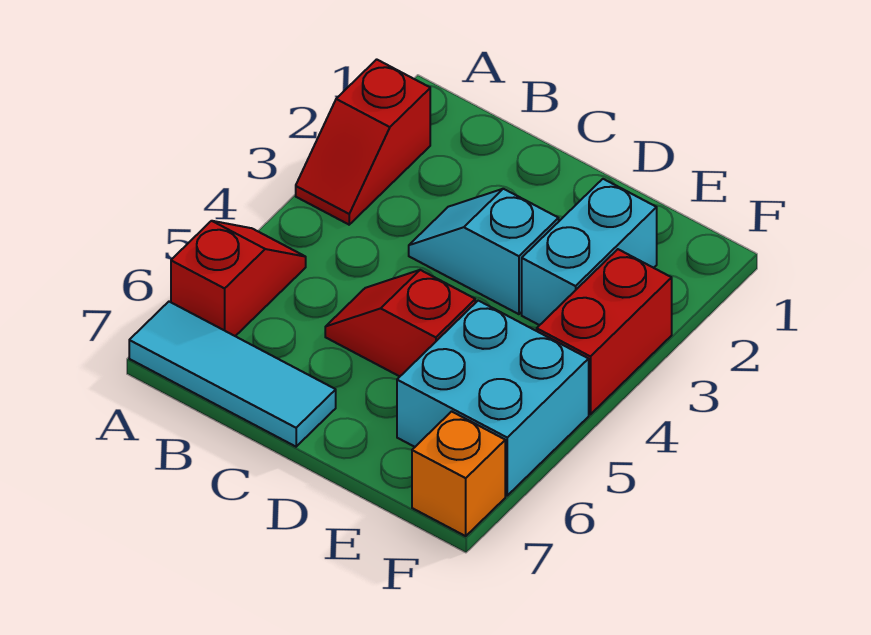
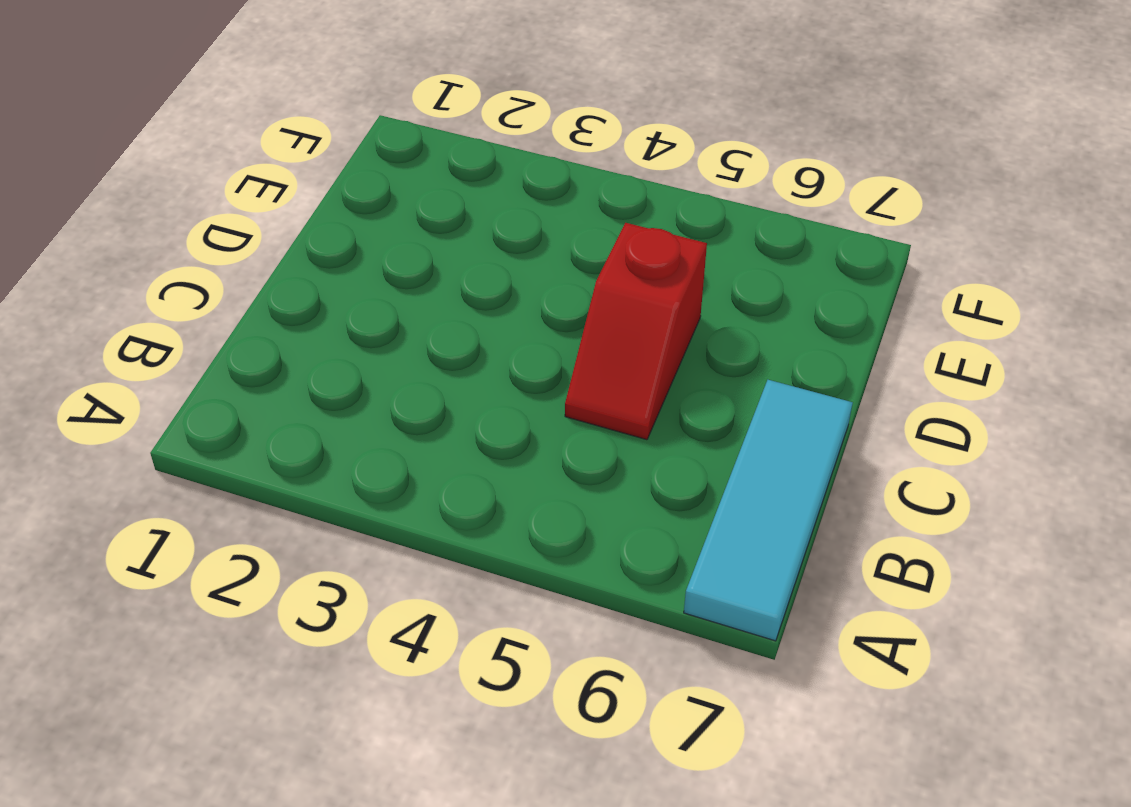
none -> red 1x2 slope [296,59,430,225]
none -> red 1x2 slope [171,221,306,336]

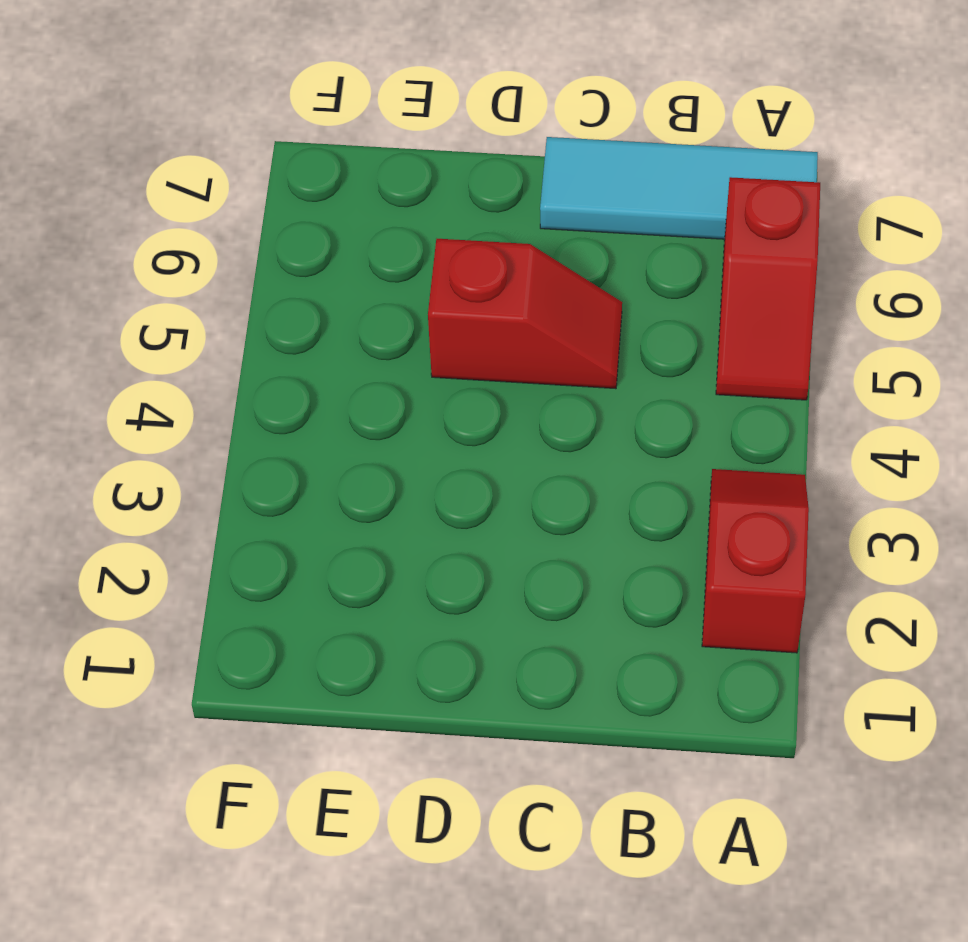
none -> cyan 1x2 slope [409,189,559,314]
none -> cyan 1x2 brick [522,179,657,325]

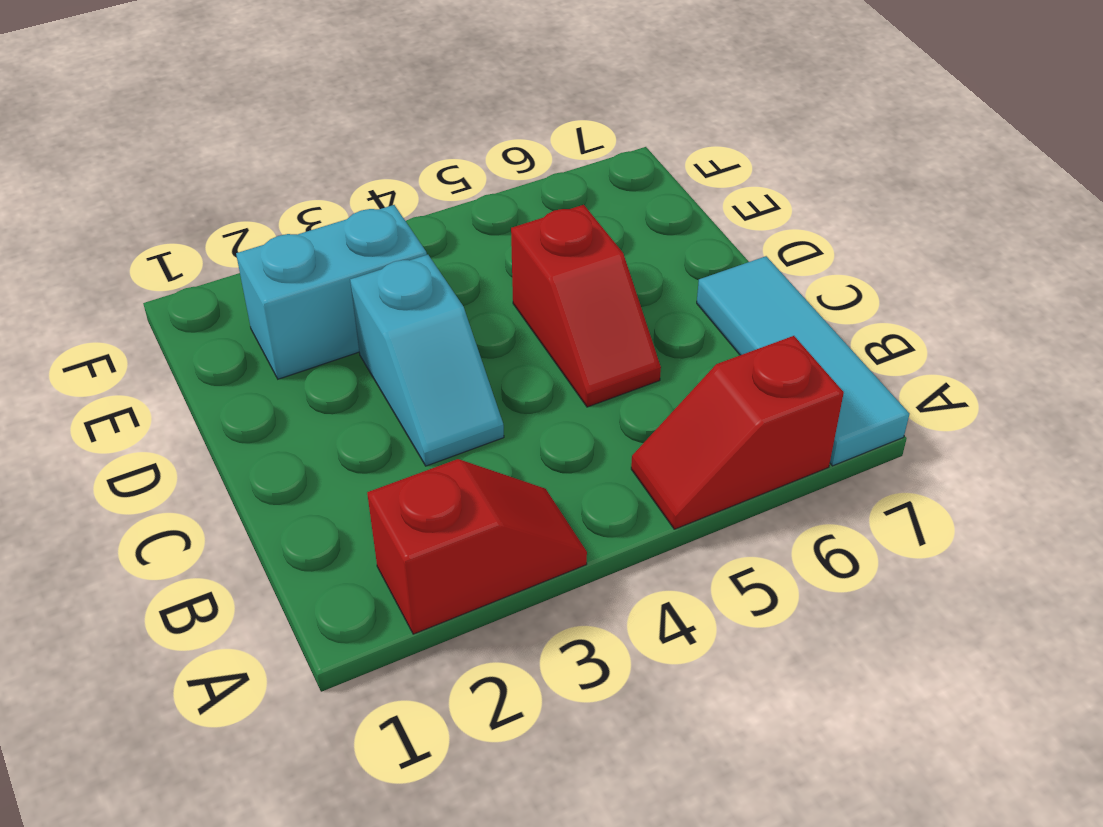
none -> cyan 2x2 brick [397,301,589,495]
none -> red 1x2 brick [537,249,672,414]

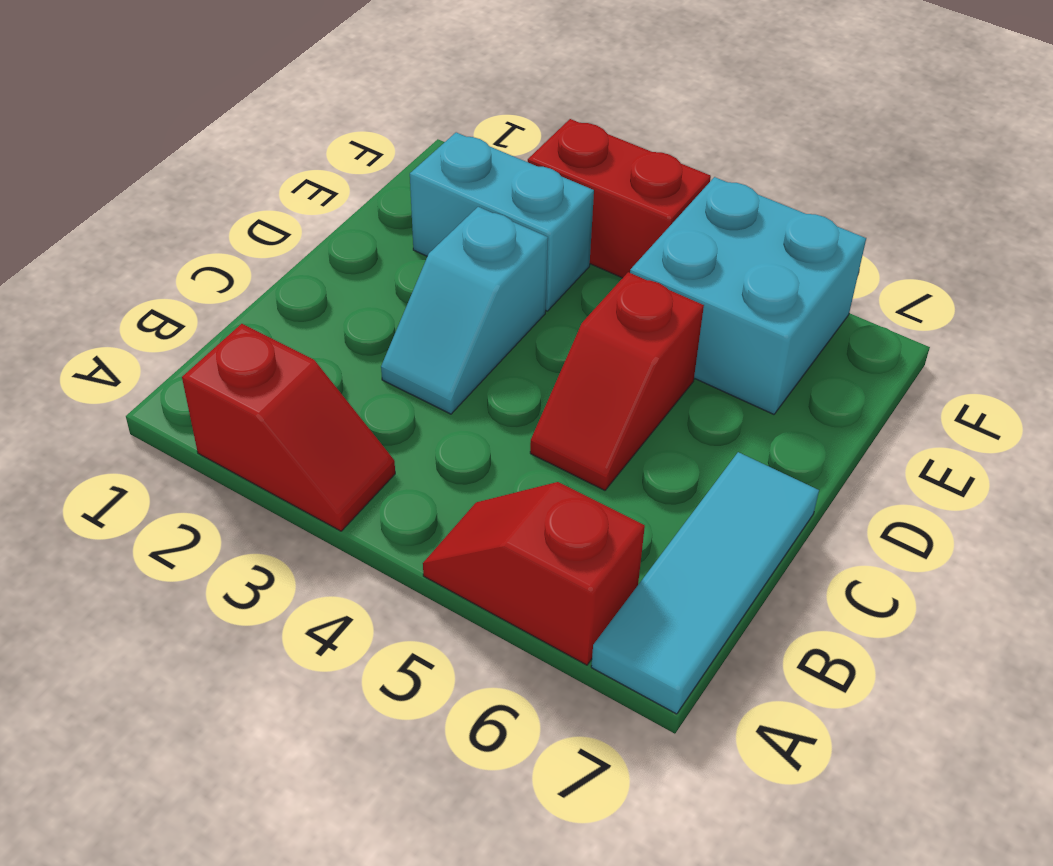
none -> orange 1x1 brick [412,411,505,536]

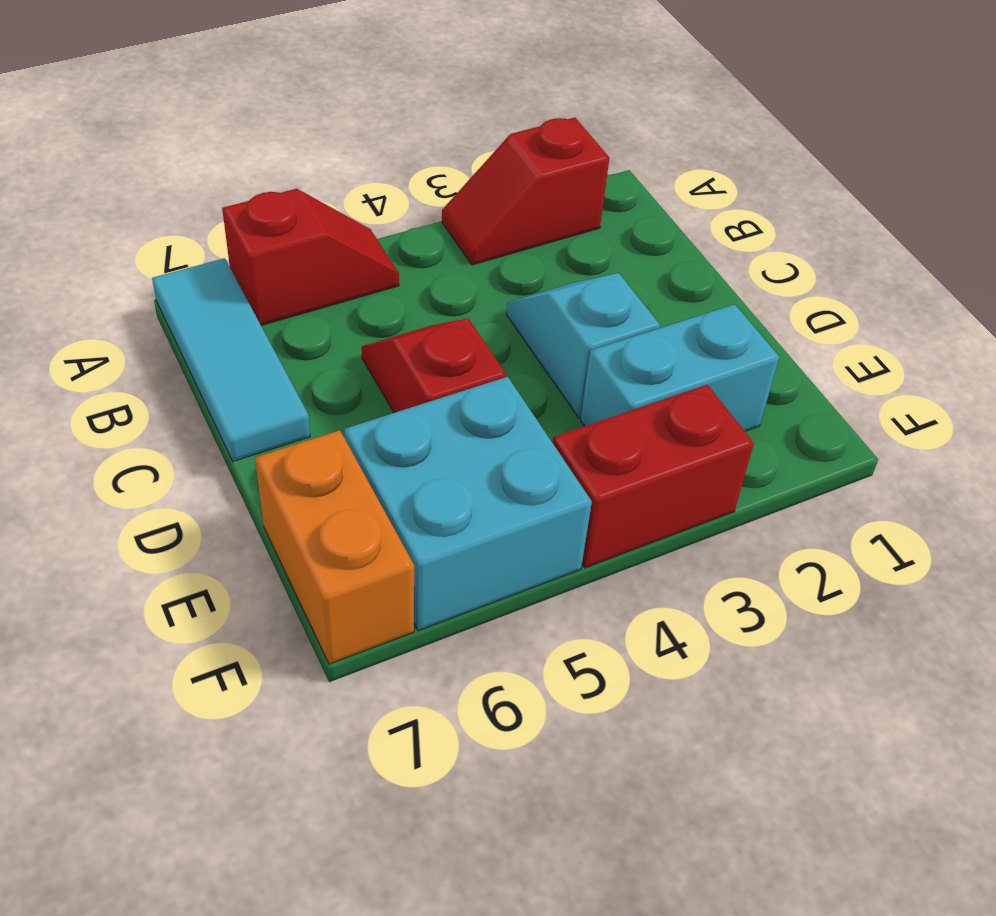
orange 1x2 brick [255,430,414,664] -> orange 1x1 brick [412,411,505,536]

